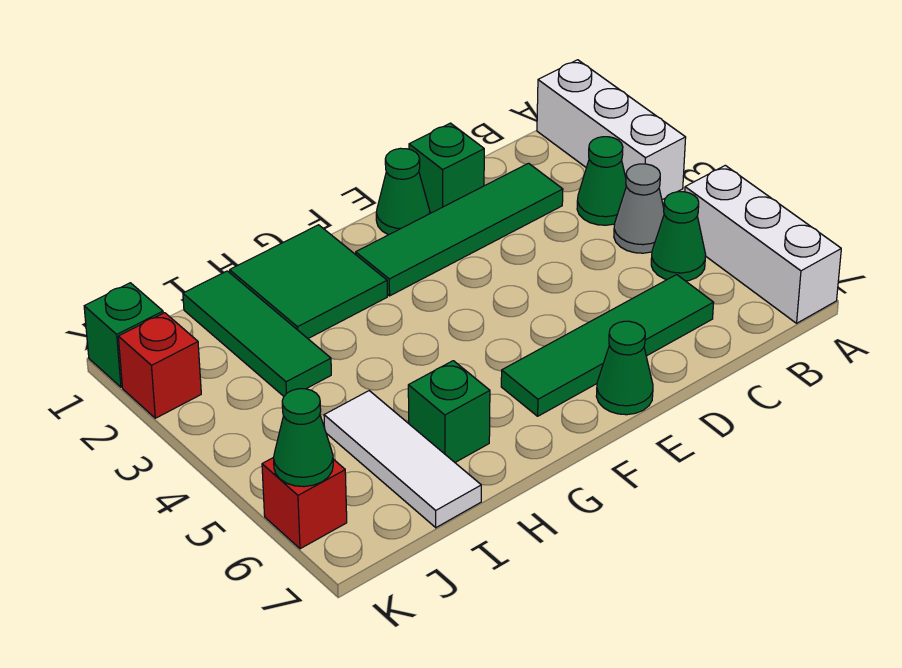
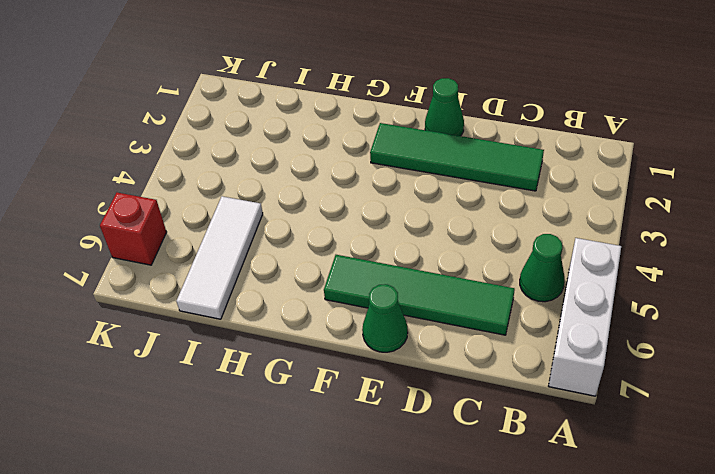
none -> white 1x3 brick [537,60,686,200]
none -> green 1x1 cone [577,137,626,225]
none -> grey 1x1 cone [614,164,664,253]

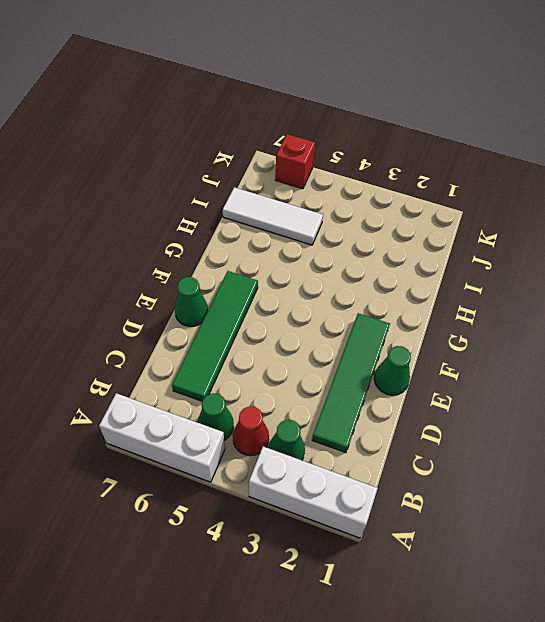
red 1x1 cone [233,406,269,456] -> grey 1x1 cone [614,164,664,253]
none -> green 1x1 brick [409,123,484,213]
none -> green 2x2 tile [230,225,387,338]
none -> green 1x1 brick [408,361,490,462]

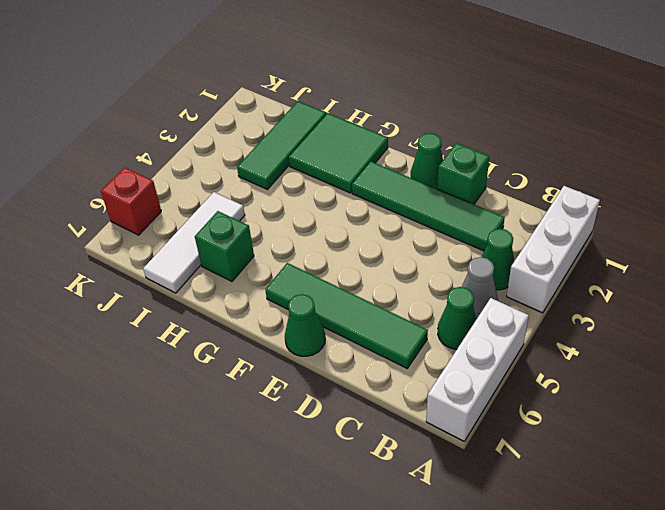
none -> green 1x1 brick [84,283,163,387]
none -> red 1x1 brick [118,313,201,418]
none -> green 1x1 cone [274,389,333,487]

